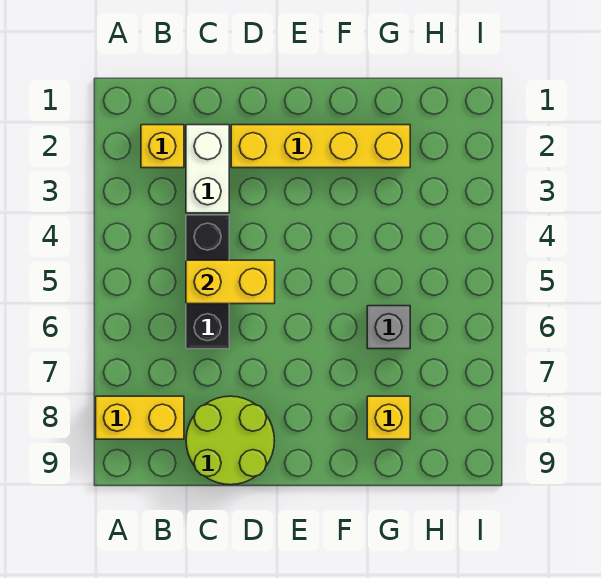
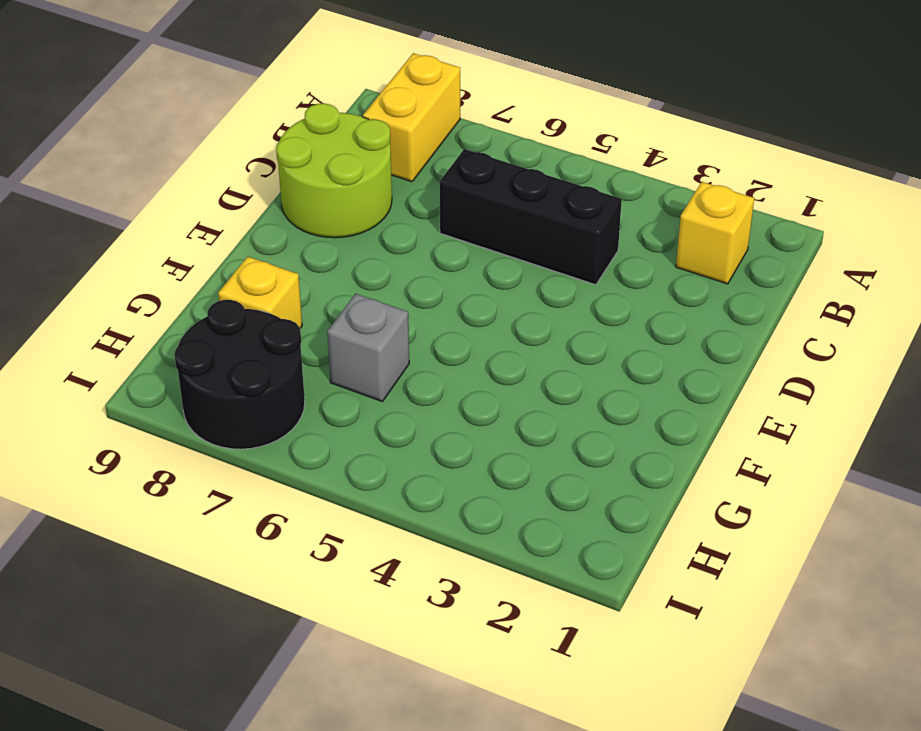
black 2x2 round brick [174,300,305,449] -> none
none -> white 1x2 brick [186,125,229,213]
none -> yellow 1x4 brick [231,125,410,168]

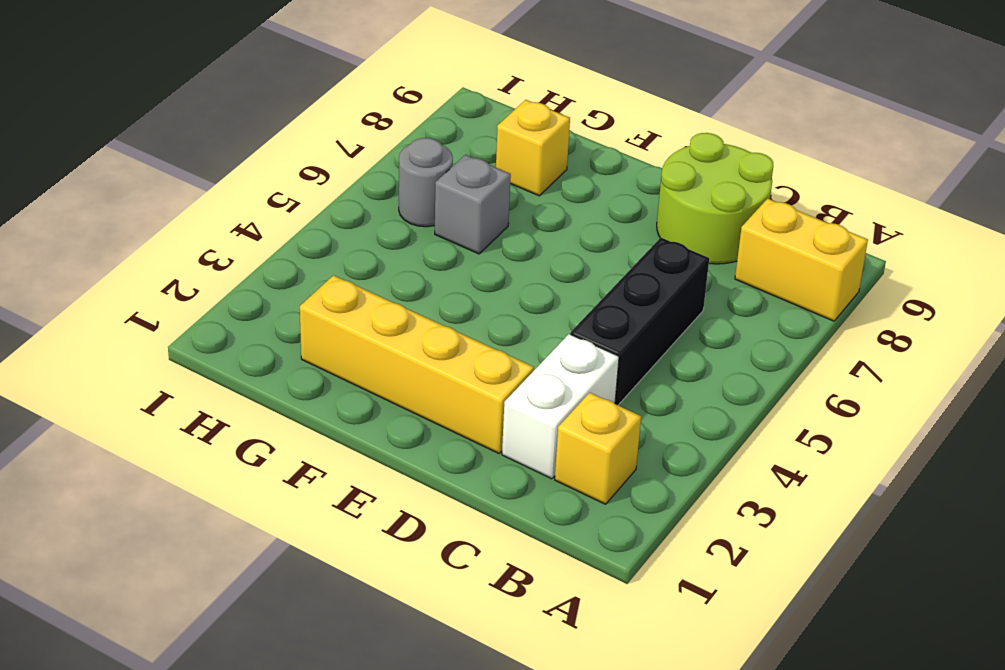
grey 1x1 round brick [399,138,453,227] -> none
none -> yellow 1x2 brick [186,260,275,304]

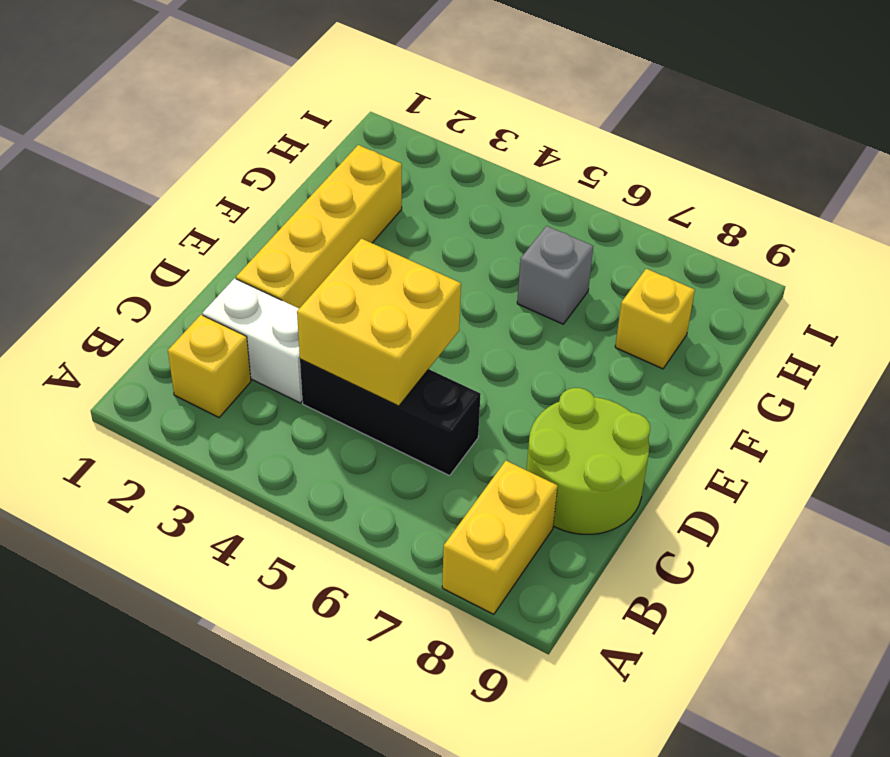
yellow 2x2 brick [297,239,461,406] -> yellow 1x2 brick [186,260,275,304]

